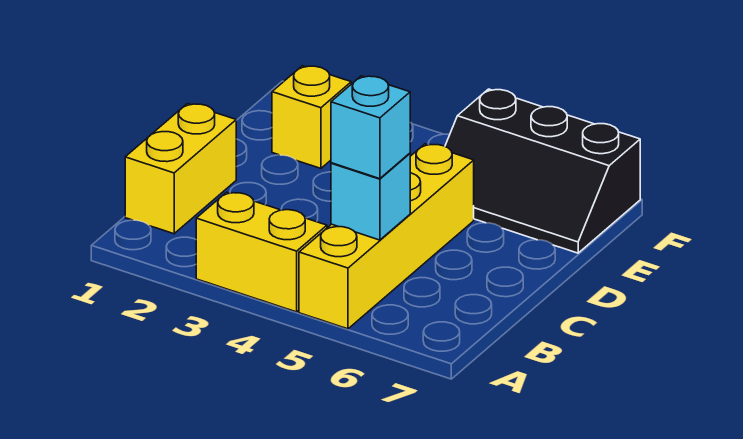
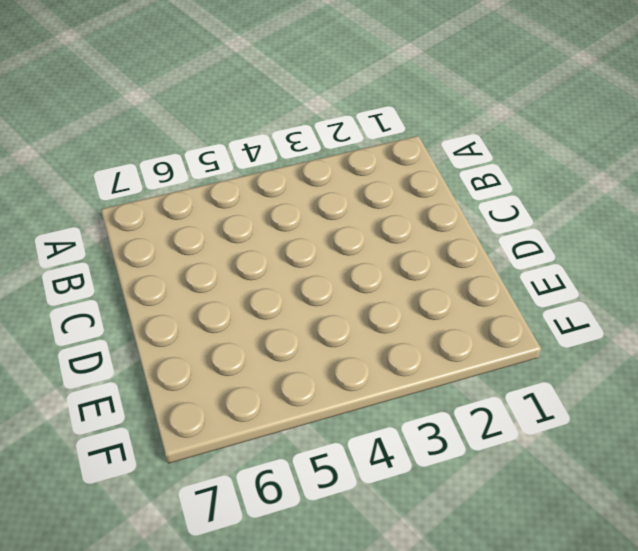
none -> yellow 1x2 brick [196,192,327,312]
none -> yellow 1x4 brick [299,144,474,329]

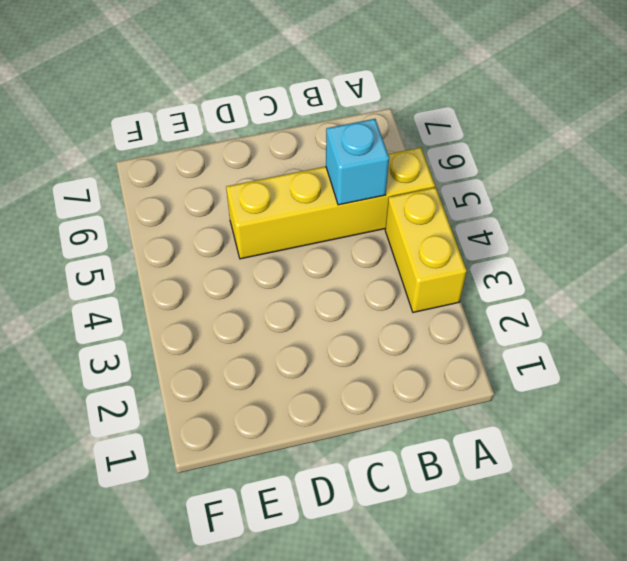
none -> yellow 1x2 brick [125,104,236,234]
none -> yellow 1x1 brick [272,66,351,168]

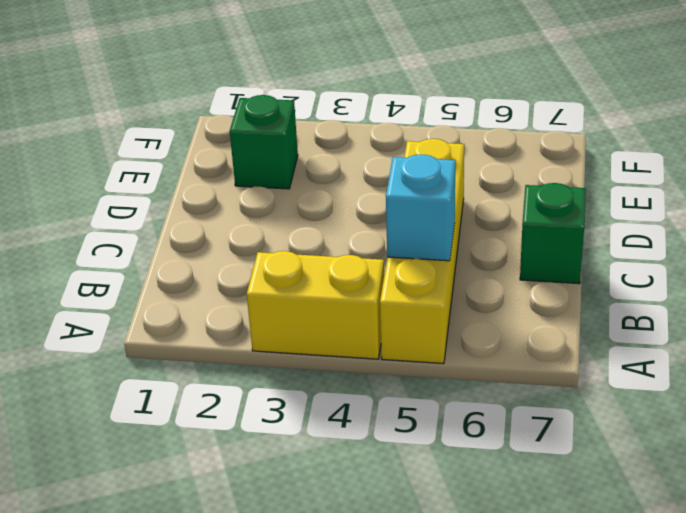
green 1x1 brick [520,183,586,284] -> none
green 1x1 brick [230,95,298,189] -> yellow 1x1 brick [272,66,351,168]
none -> yellow 1x2 brick [125,104,236,234]
none -> black 2x3 slope [445,89,640,253]

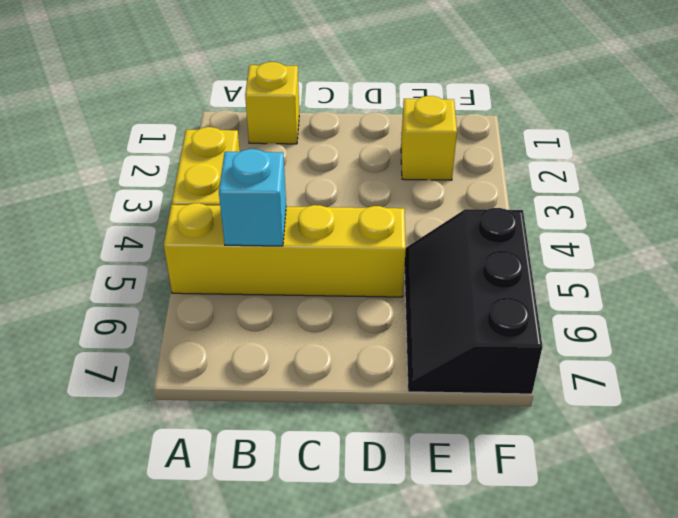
yellow 1x1 brick [245,62,299,144] -> yellow 1x2 brick [125,104,236,234]
none -> cyan 1x1 brick [331,76,410,179]

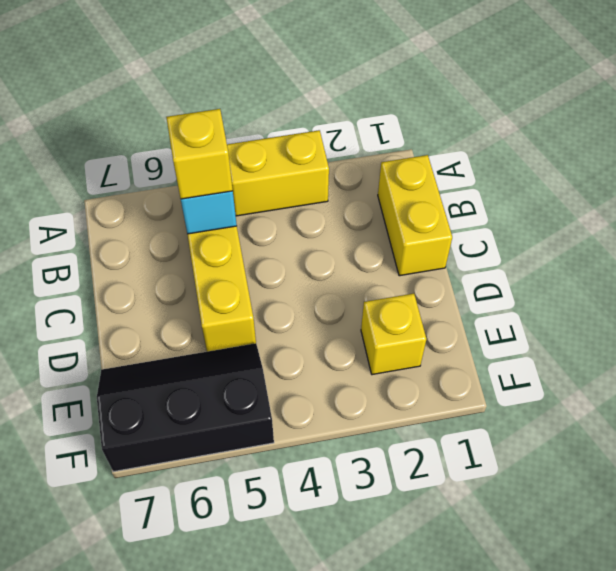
yellow 1x1 brick [166,109,233,199] -> cyan 1x1 brick [331,76,410,179]

